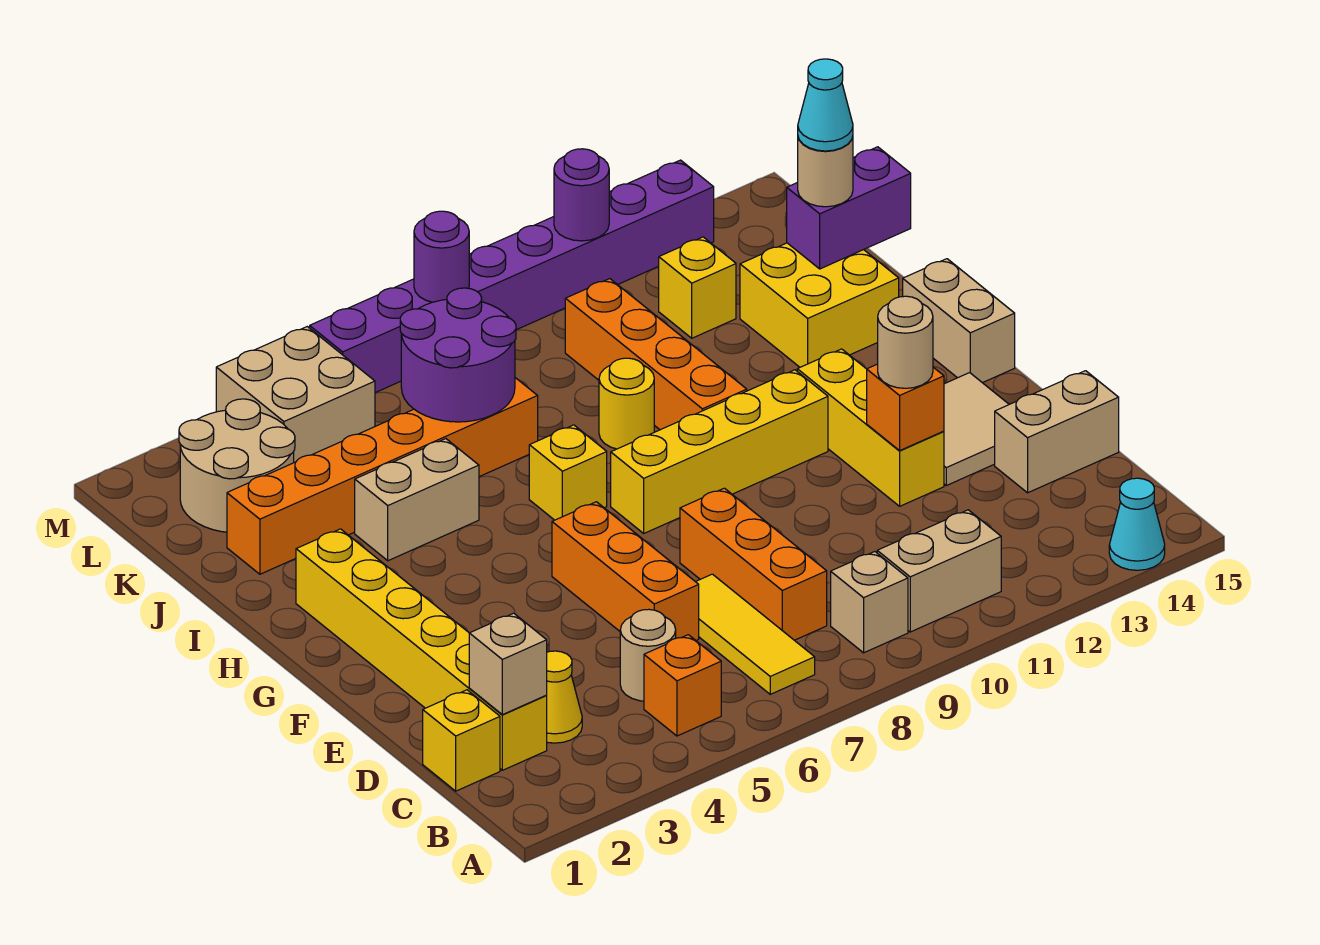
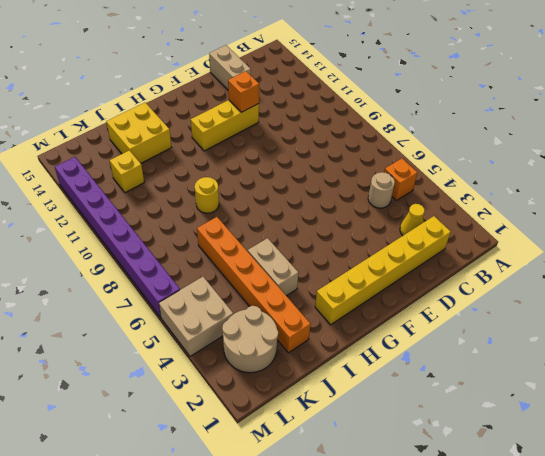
none -> cyan 1x1 cone [1109,478,1165,570]
none -> yellow 1x3 tile [696,574,815,694]
none -> tan 1x1 brick [831,552,908,653]
none -> tan 1x2 brick [877,510,1001,632]

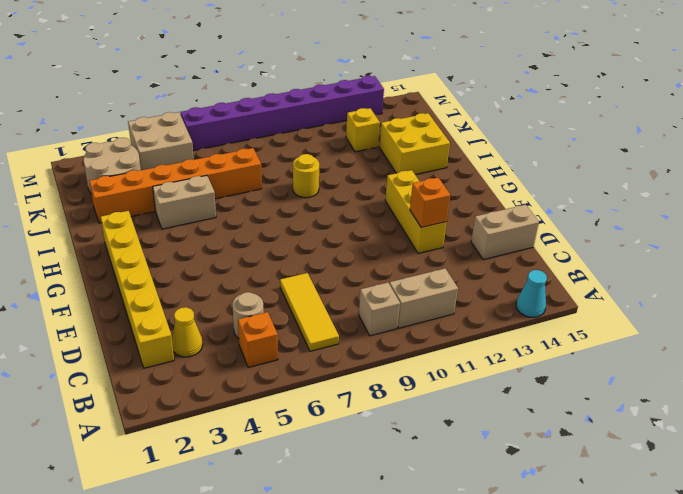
none -> yellow 1x1 brick [423,690,500,791]
none -> orange 1x3 brick [680,488,827,640]
none -> orange 1x3 brick [552,502,699,641]
none -> tan 2x2 tile [944,373,1009,486]

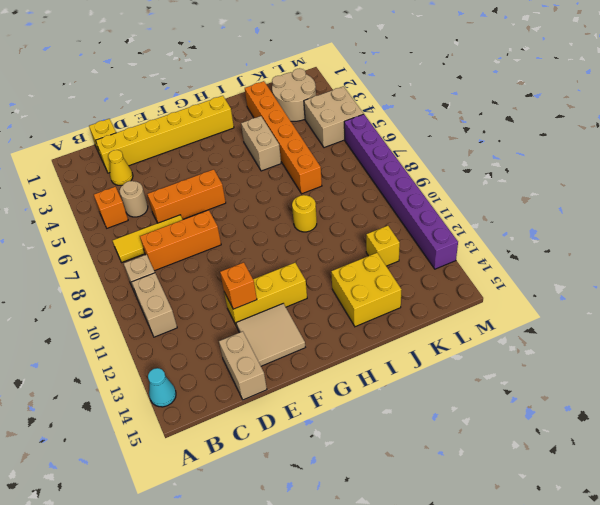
none -> yellow 1x4 brick [611,370,828,533]
none -> tan 1x2 brick [903,259,1015,383]
none -> yellow 1x1 brick [529,425,607,520]
none -> orange 1x4 brick [565,279,747,430]

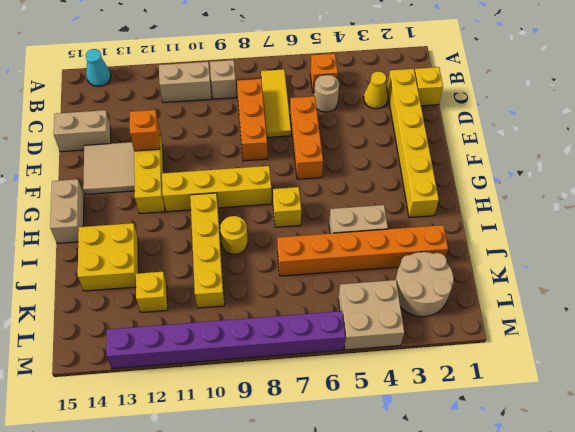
yellow 1x4 brick [190,193,224,308] -> orange 1x4 brick [565,279,747,430]
none -> tan 1x1 brick [469,613,547,715]
none -> purple 2x2 round brick [400,288,516,422]
none -> purple 1x2 brick [787,147,911,269]
none -> purple 1x1 round brick [414,211,469,302]

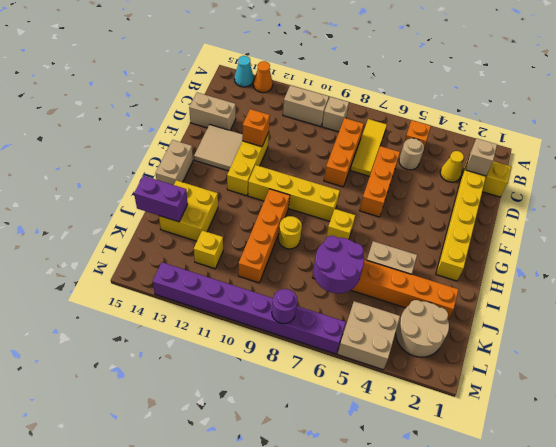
orange 1x1 cone [253,61,273,93] -> none
none -> purple 1x1 round brick [554,149,609,241]
none -> tan 1x1 round brick [878,296,933,388]
none -> tan 1x1 round brick [798,137,853,207]
none -> cyan 1x1 cone [798,59,853,151]

